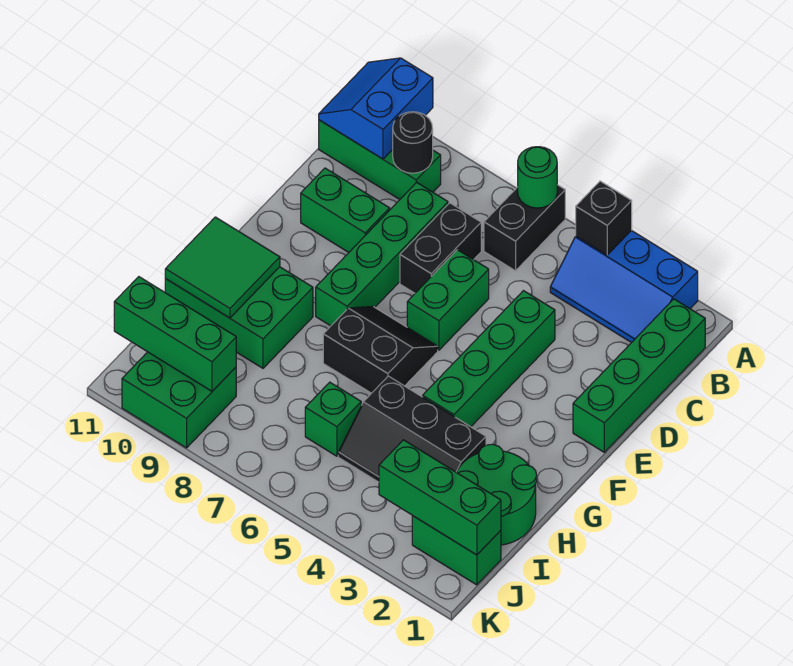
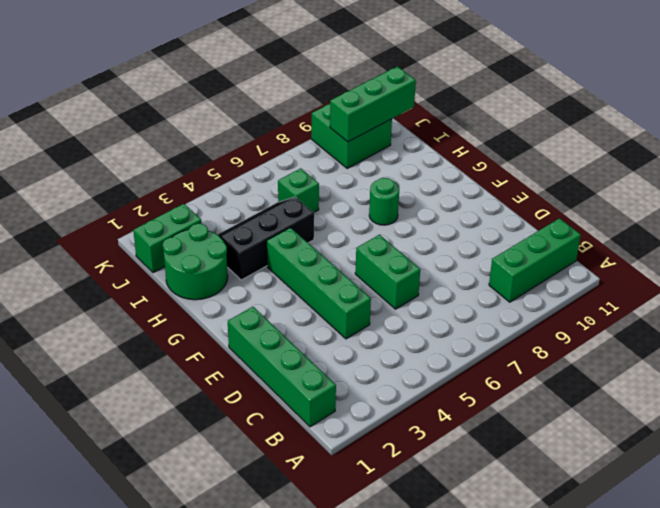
green 1x1 round brick [369,178,399,225] -> green 1x1 round brick moved to [518,147,557,208]
none -> blue 2x3 slope [550,230,698,343]
none -> black 1x2 brick [484,185,565,271]
none -> black 1x2 brick [400,203,481,293]

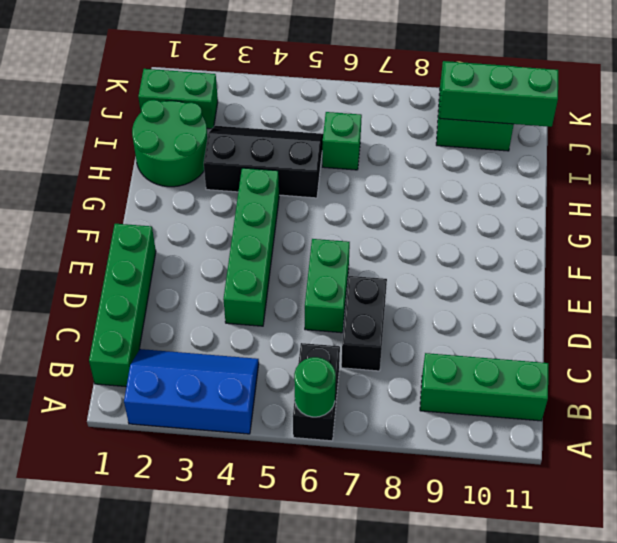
none -> green 1x4 brick [316,182,448,326]
none -> green 1x2 brick [301,168,390,252]
none -> black 2x2 slope [323,306,438,393]

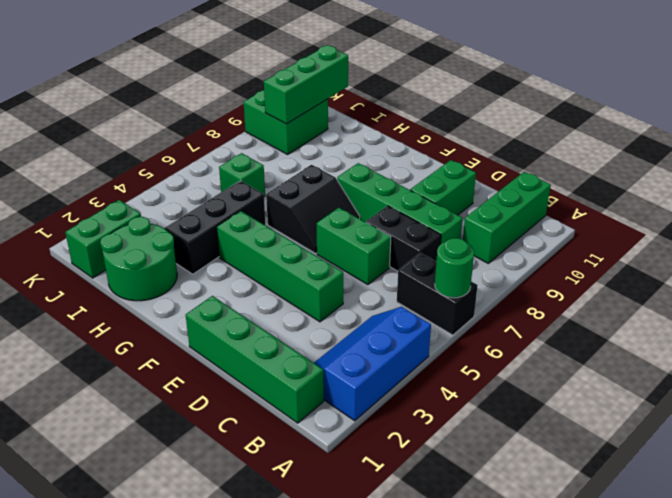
none -> green 2x3 brick [165,267,313,368]
none -> black 1x1 brick [576,181,632,255]
none -> blue 2x2 slope [319,58,433,159]

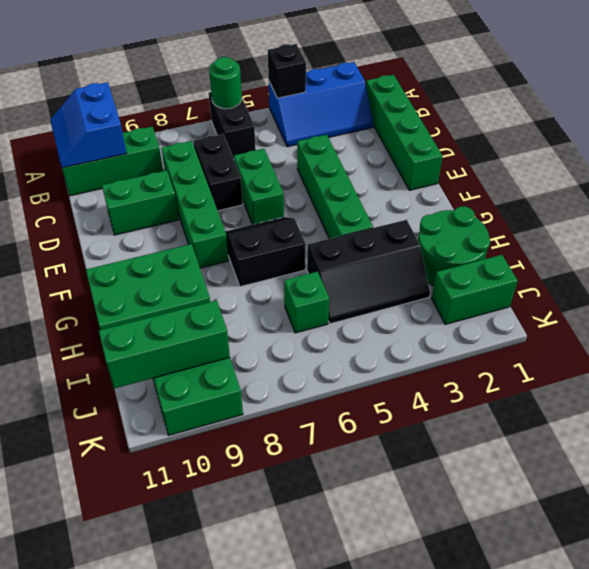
none -> black 1x1 round brick [393,112,433,173]
none -> green 2x2 tile [165,217,280,318]
none -> green 1x3 brick [379,440,501,555]

